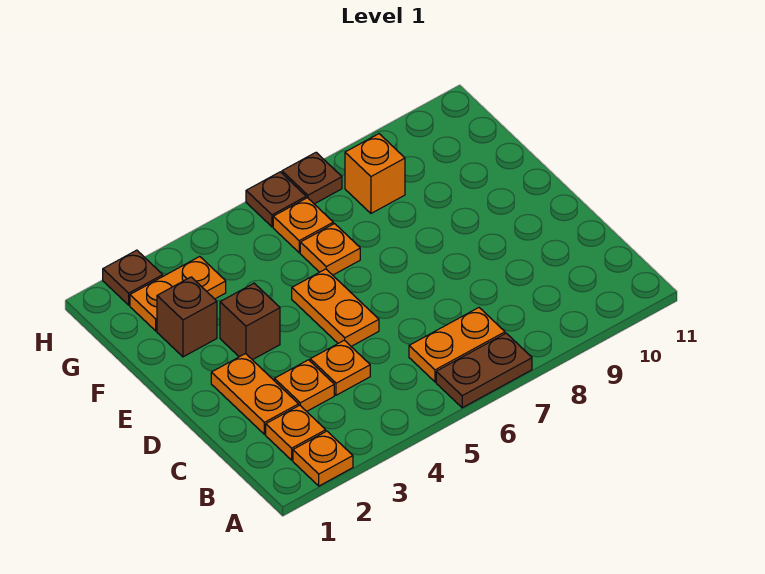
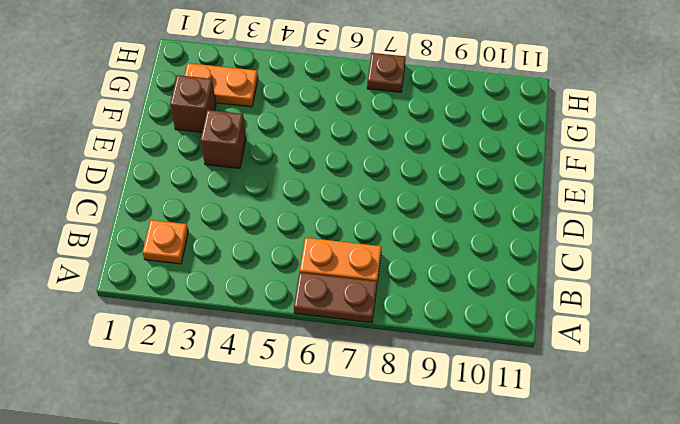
none -> orange 1x1 plate [293,431,353,486]
none -> orange 1x2 plate [211,354,299,434]
none -> orange 1x1 plate [274,360,334,411]

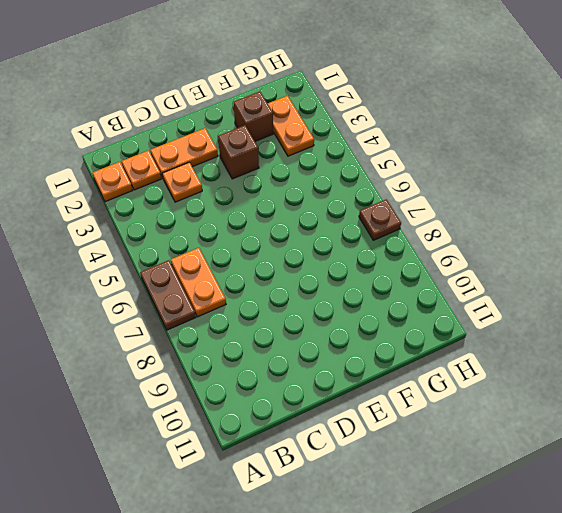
none -> orange 1x1 plate [310,340,370,395]
none -> orange 1x2 plate [292,269,379,346]
none -> orange 1x1 plate [300,224,360,275]

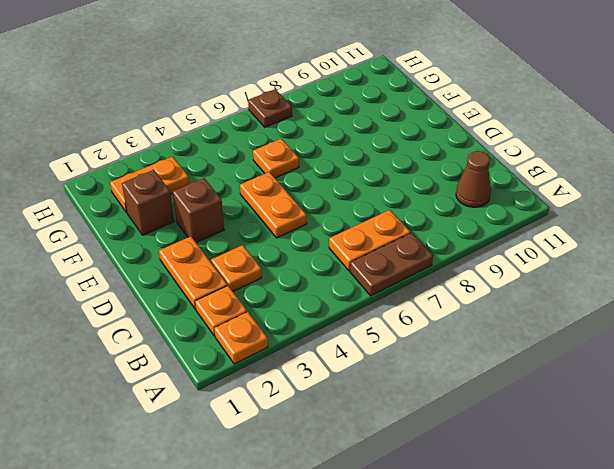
brown 1x1 cone [456,151,491,207] -> none
none -> orange 1x1 plate [310,340,370,395]
none -> orange 1x1 plate [273,198,333,253]
none -> orange 1x1 brick [345,134,405,213]

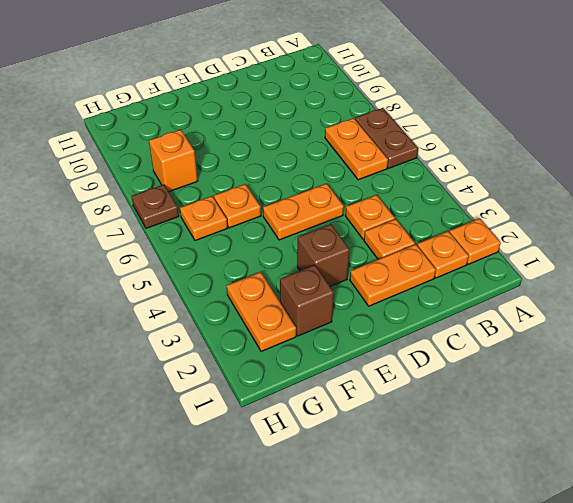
none -> brown 1x1 plate [103,250,163,305]
none -> brown 1x1 plate [246,172,306,227]

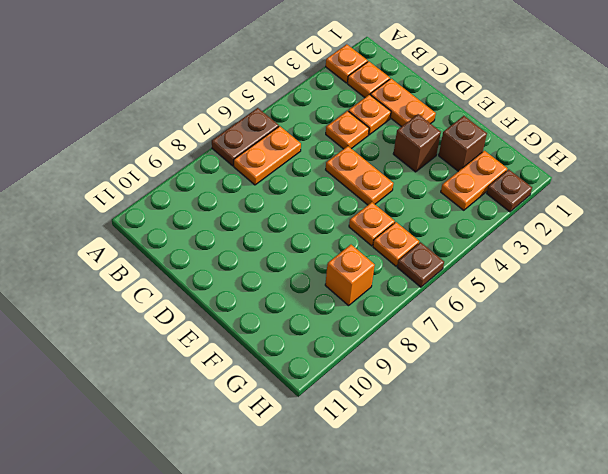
none -> brown 1x1 plate [282,152,342,204]

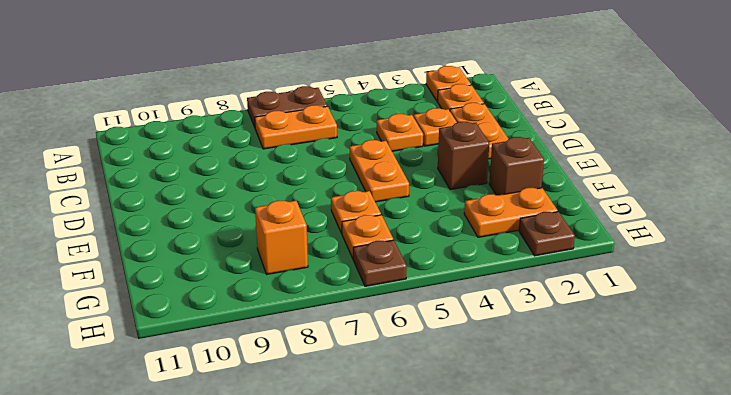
none -> brown 1x1 plate [282,152,342,204]

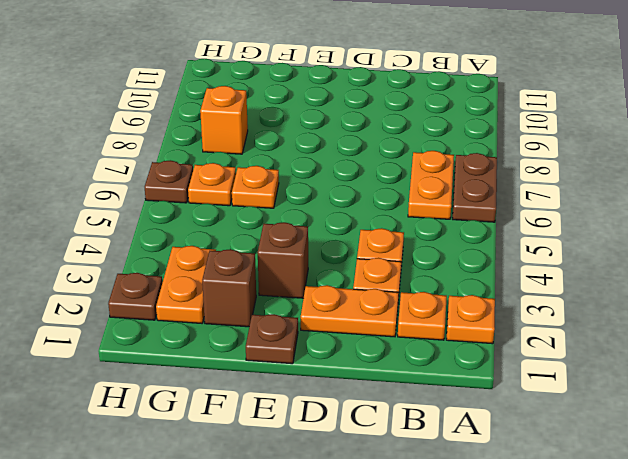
brown 1x1 plate [246,314,298,364] -> brown 1x1 plate moved to [282,152,342,204]
none -> orange 1x2 plate [292,269,379,346]

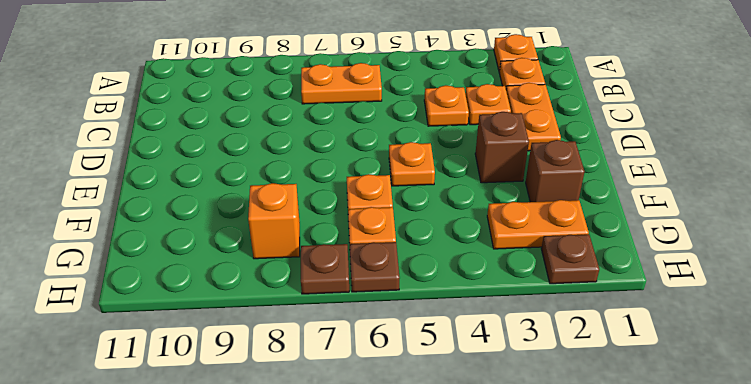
orange 1x1 plate [389,142,435,186] -> orange 1x2 plate [292,269,379,346]
none -> brown 1x2 plate [436,333,532,408]

